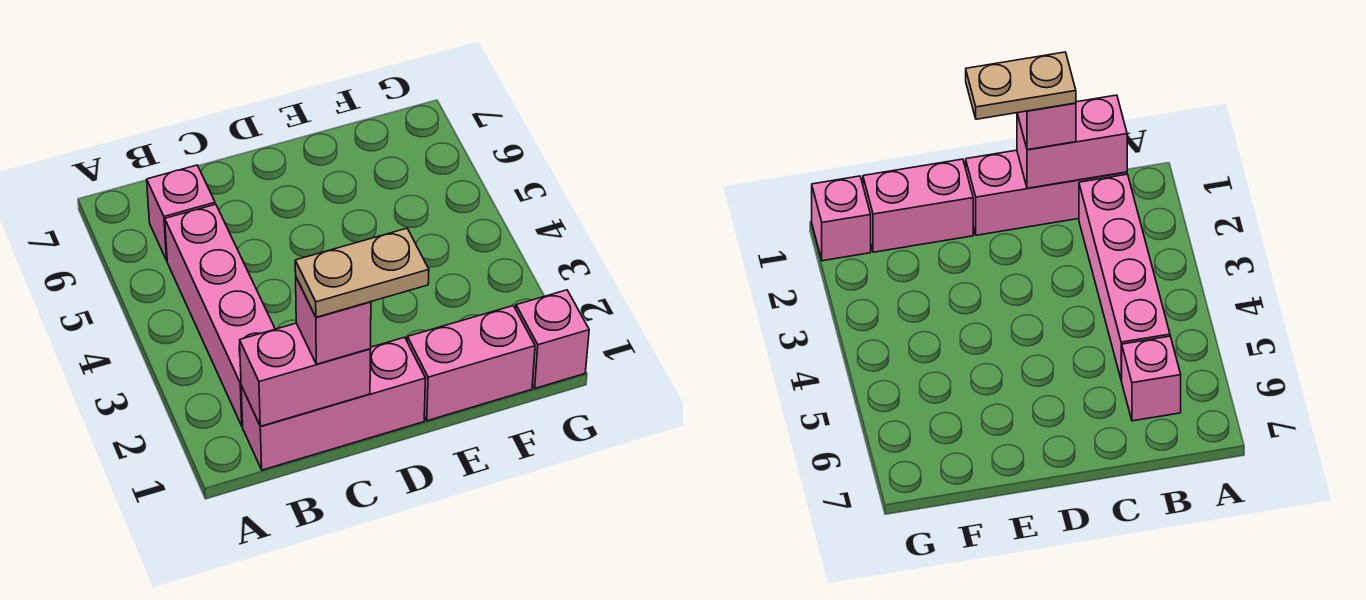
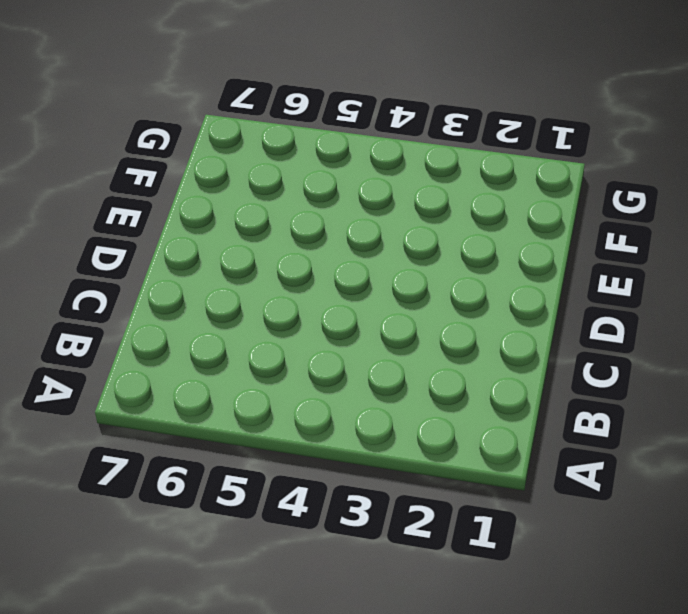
none -> pink 1x3 brick [241,337,426,470]
none -> pink 1x4 brick [165,204,275,426]

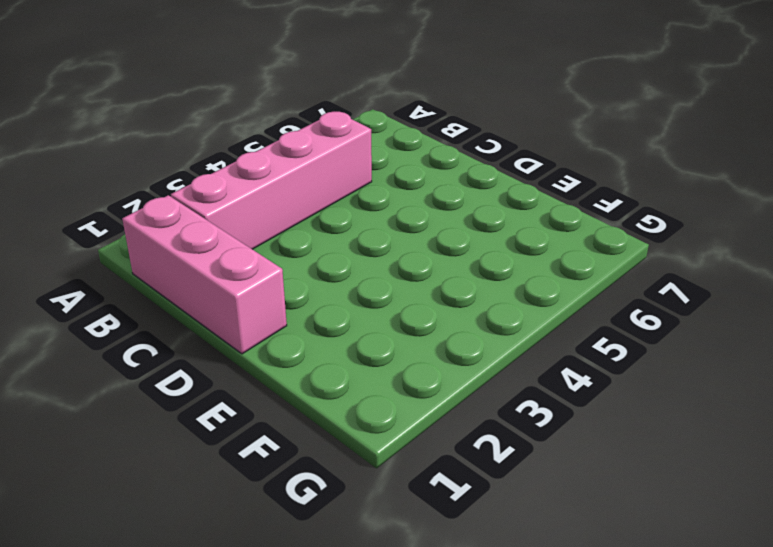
none -> pink 1x1 brick [147,165,215,260]
none -> pink 1x2 brick [407,306,535,421]

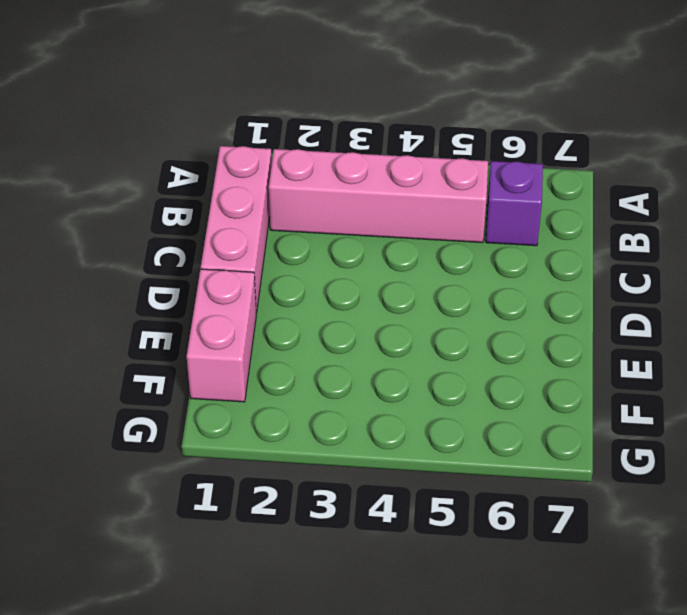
purple 1x1 brick [486,161,543,246] -> pink 1x1 brick [147,165,215,260]
none -> pink 1x1 brick [516,290,589,388]
none -> pink 1x2 brick [240,323,371,426]

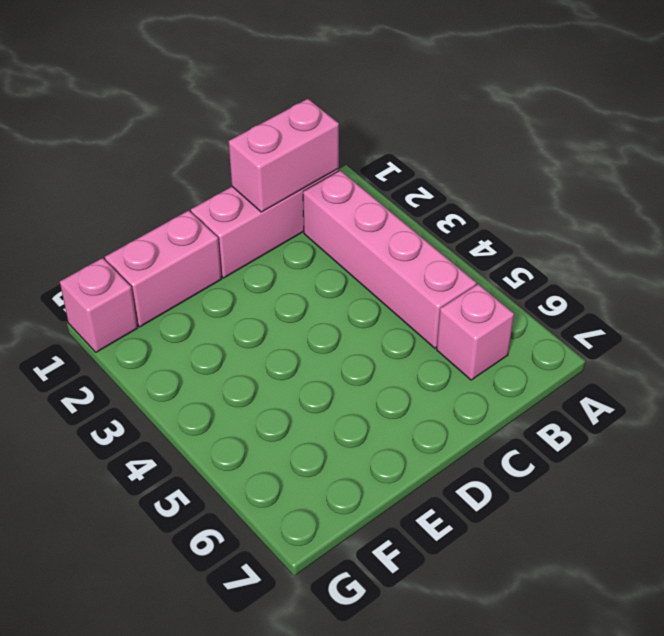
none -> pink 1x1 brick [296,278,371,364]
none -> tan 1x2 plate [295,228,429,317]

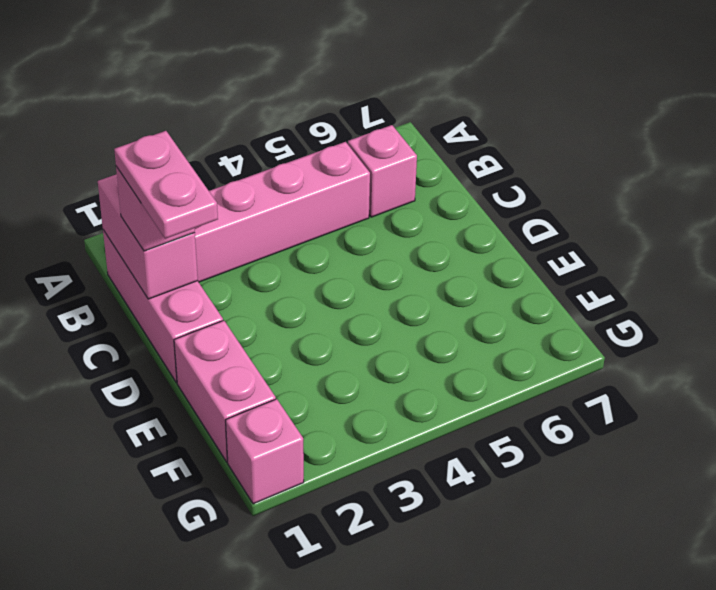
pink 1x2 plate [114,131,218,239] -> tan 1x2 plate [295,228,429,317]

